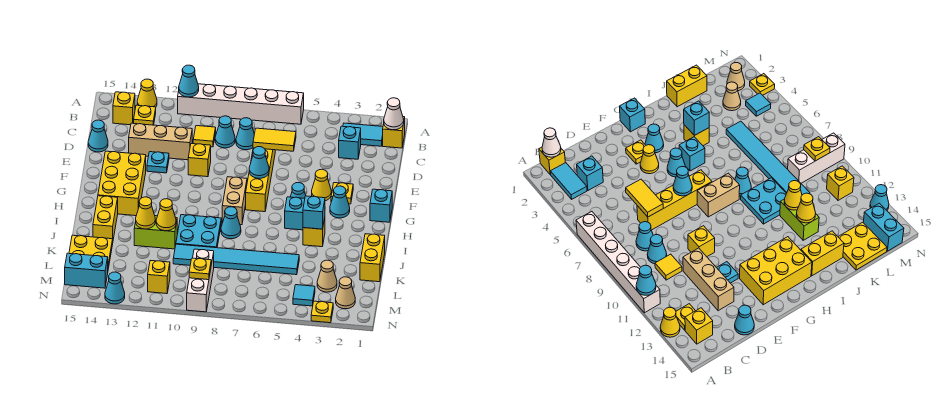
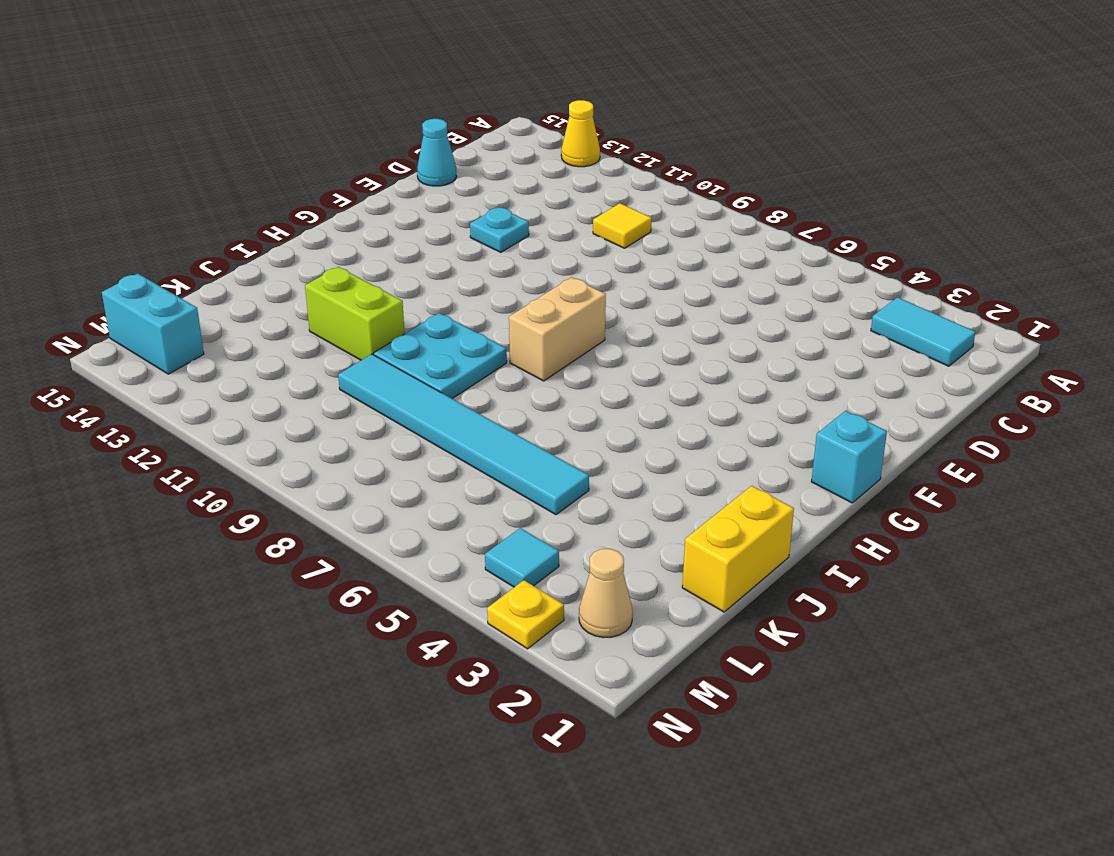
none -> white 1x6 brick [178,84,304,124]
none -> yellow 1x1 brick [383,117,405,148]
none -> yellow 1x1 plate [134,105,156,125]
none -> yellow 1x1 brick [113,92,135,125]

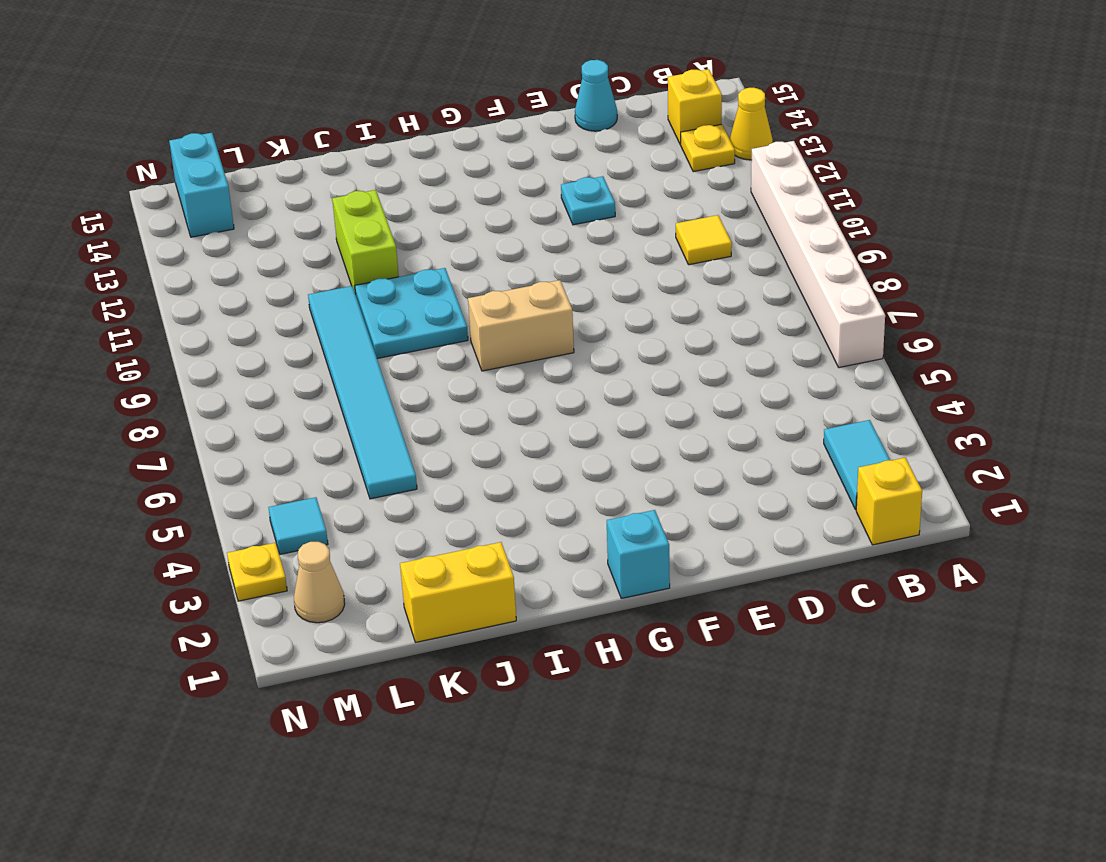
none -> cyan 1x1 brick [339,126,361,159]
none -> cyan 1x1 cone [236,118,254,150]
none -> cyan 1x1 cone [215,116,235,148]
none -> yellow 1x4 brick [246,148,275,212]

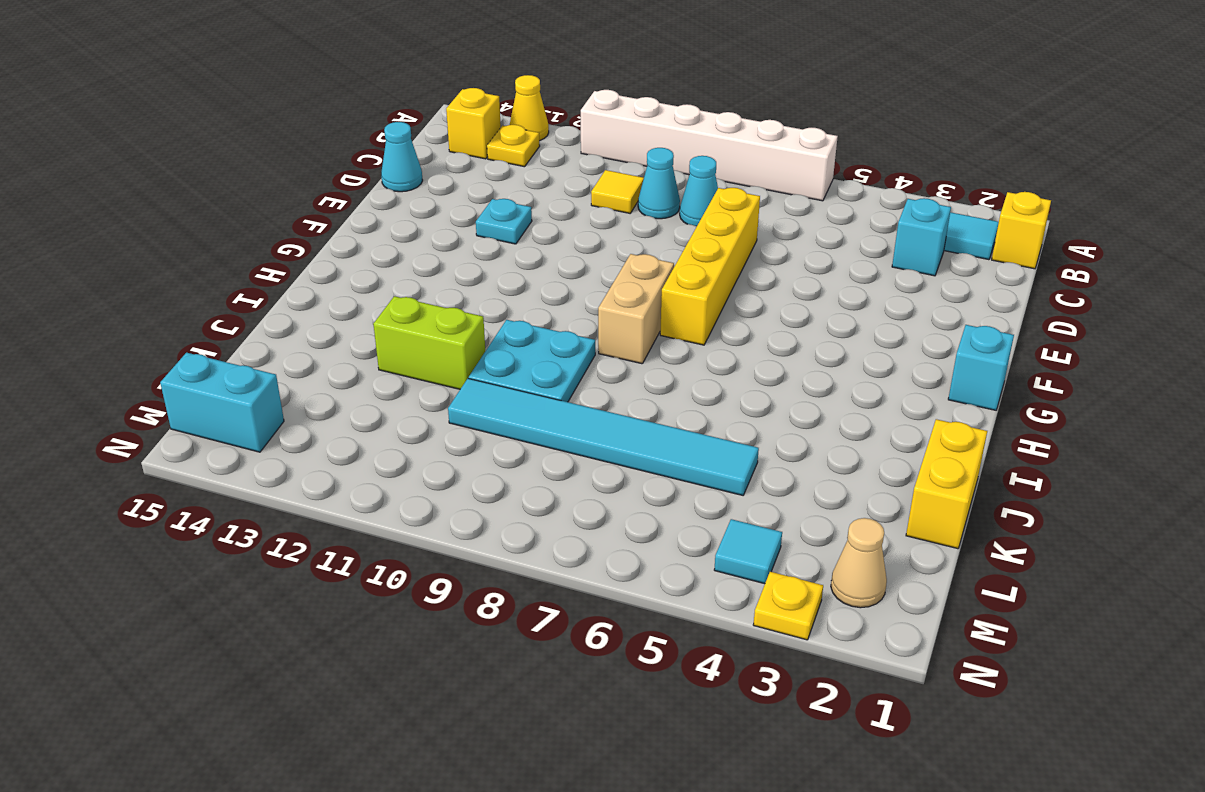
none -> tan 1x3 brick [129,123,192,160]
none -> yellow 1x1 brick [188,144,211,177]
none -> yellow 1x1 plate [331,183,353,204]
none -> yellow 1x1 cone [312,169,331,201]

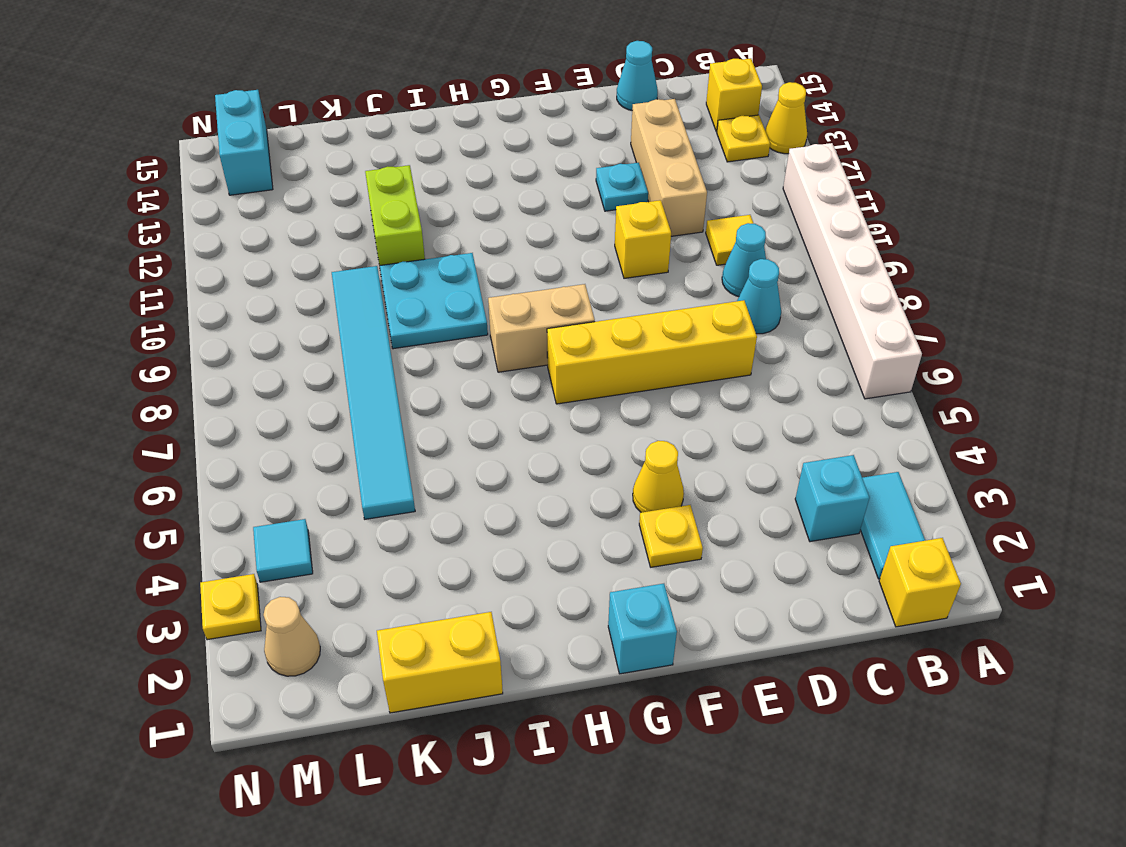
none -> yellow 2x3 brick [98,151,146,216]
none -> cyan 1x1 cone [330,186,350,218]
none -> cyan 1x1 cone [291,183,306,198]
none -> cyan 1x1 brick [285,197,305,230]

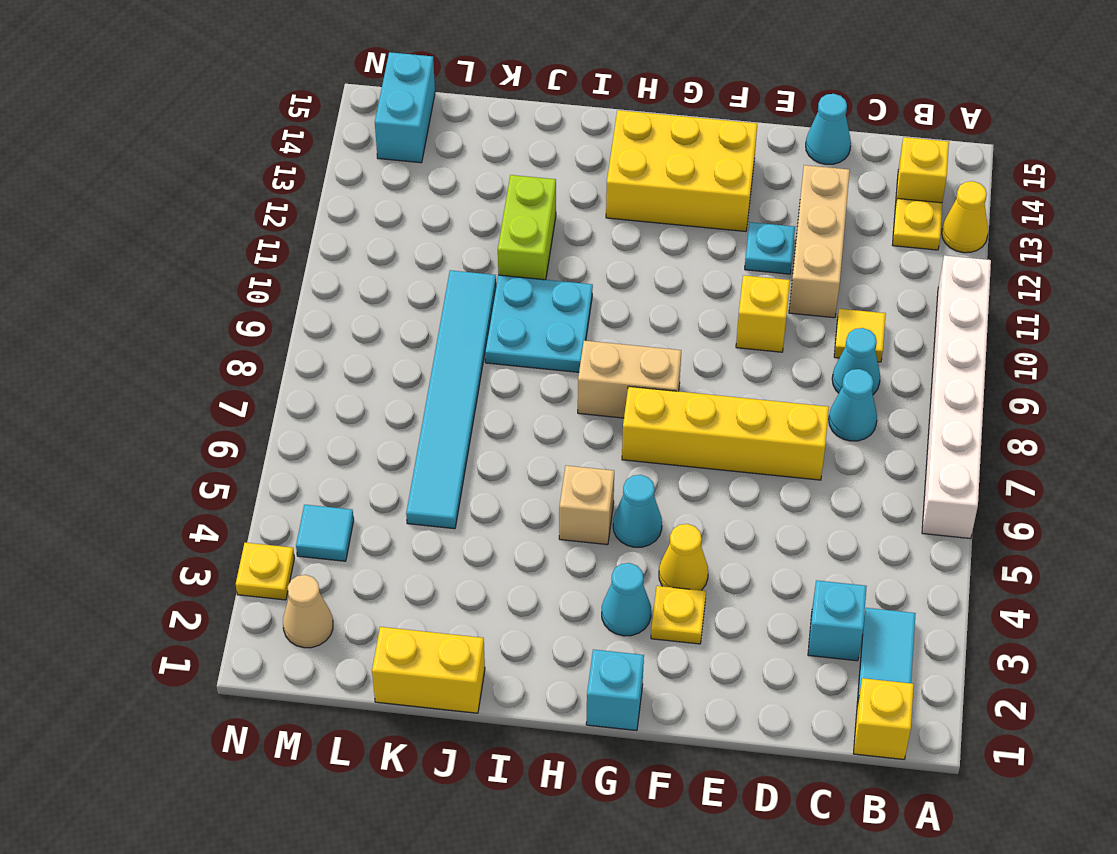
tan 1x1 brick [559,466,614,545] -> cyan 1x1 brick [285,197,305,230]
none -> yellow 1x1 brick [303,218,325,247]
none -> cyan 1x1 cone [221,207,241,239]
none -> yellow 1x2 brick [93,196,118,239]
none -> yellow 2x2 plate [69,235,113,269]

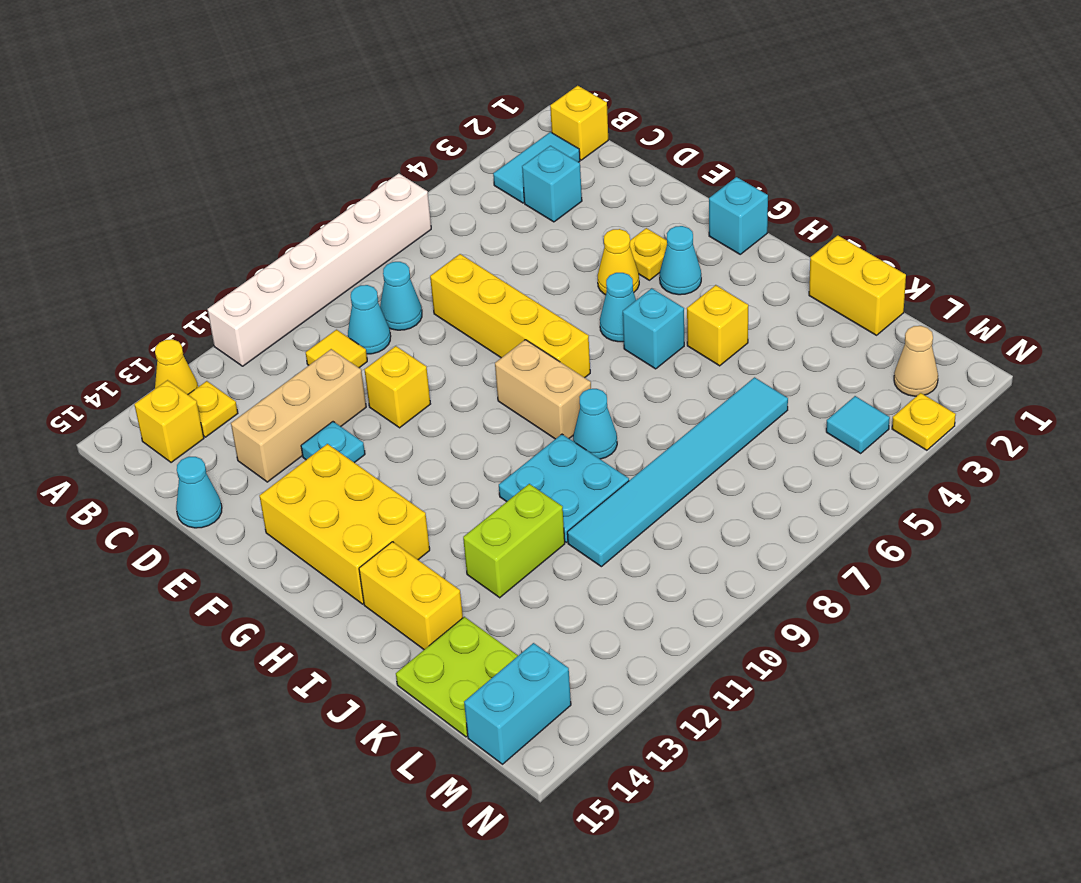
lime 2x2 plate [396,617,518,737] -> yellow 2x2 plate [69,235,113,269]
none -> tan 1x1 cone [317,260,337,292]
none -> white 1x3 brick [187,249,214,312]
none -> yellow 1x1 brick [148,260,170,294]
none -> cyan 1x1 cone [105,272,125,304]

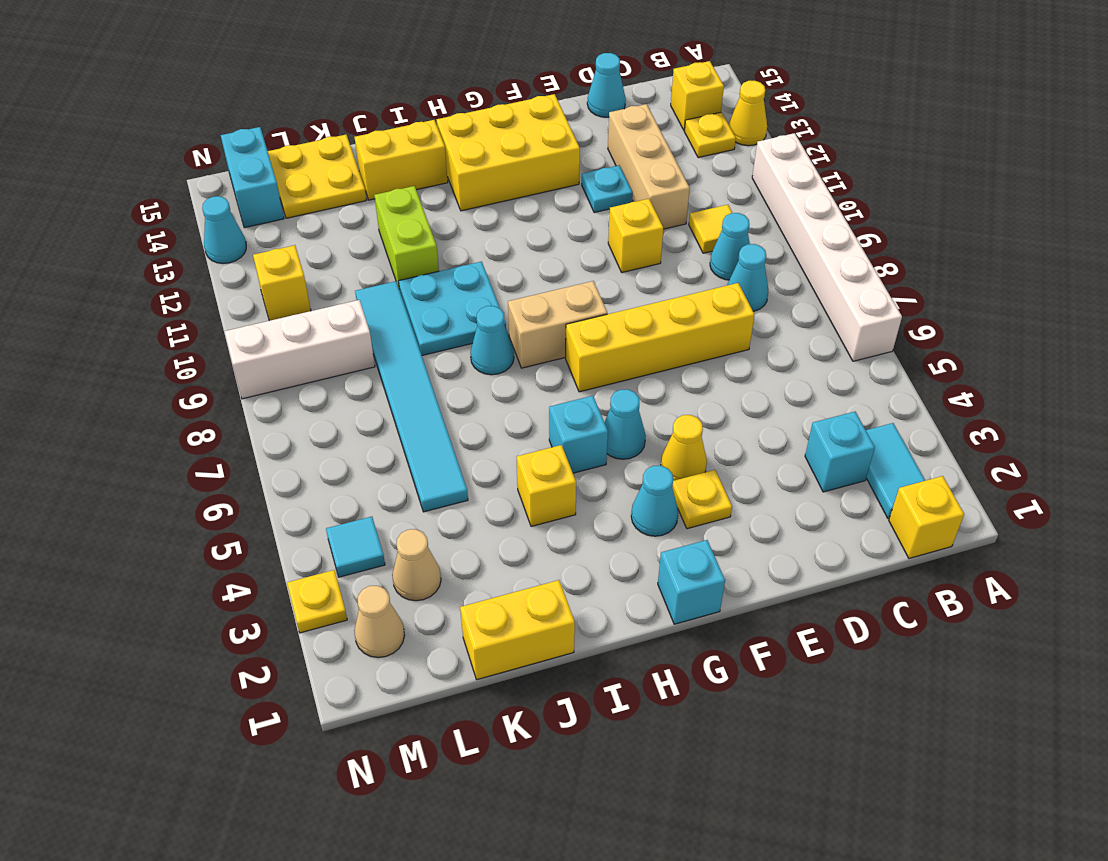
none -> cyan 1x1 cone [179,65,199,97]
none -> white 1x1 cone [384,98,404,130]
none -> yellow 1x2 tile [253,128,296,151]
none -> cyan 1x1 cone [249,147,269,178]

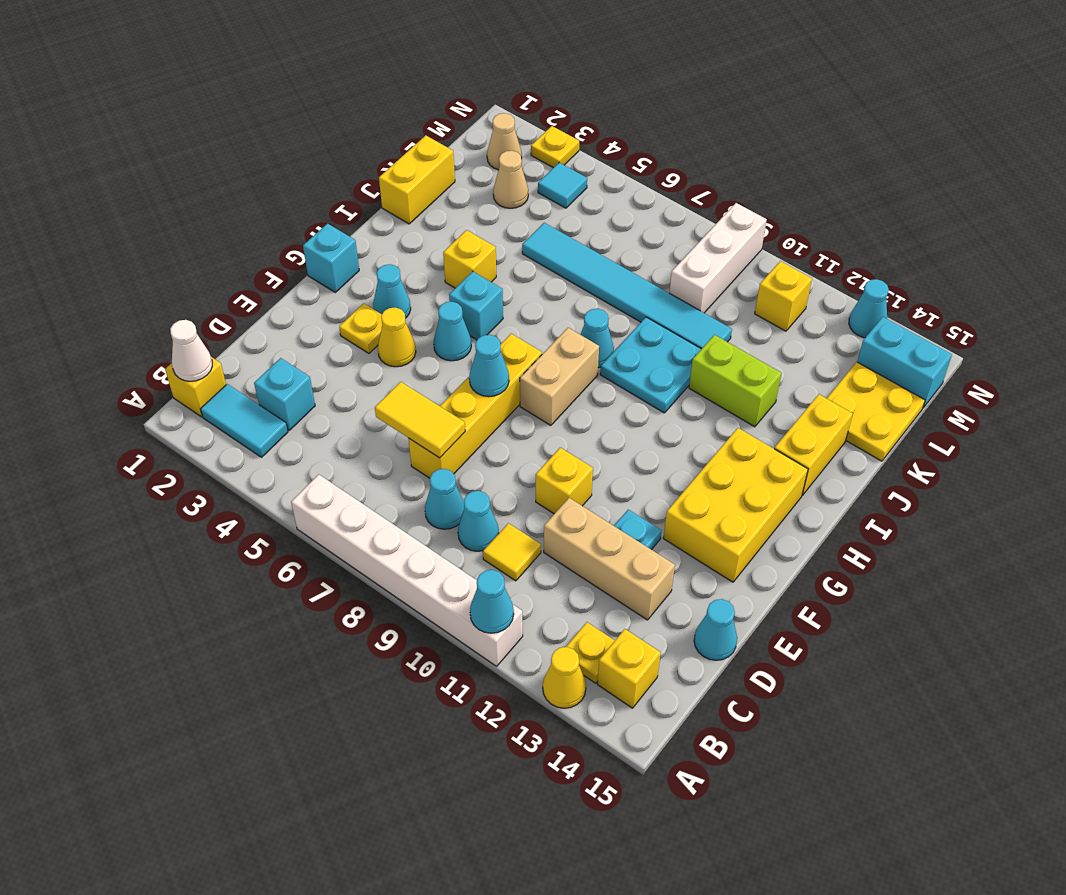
none -> cyan 1x1 brick [303,196,325,229]
none -> yellow 1x1 cone [156,199,176,231]
none -> yellow 1x1 cone [136,197,155,229]
none -> yellow 1x1 plate [189,258,211,280]

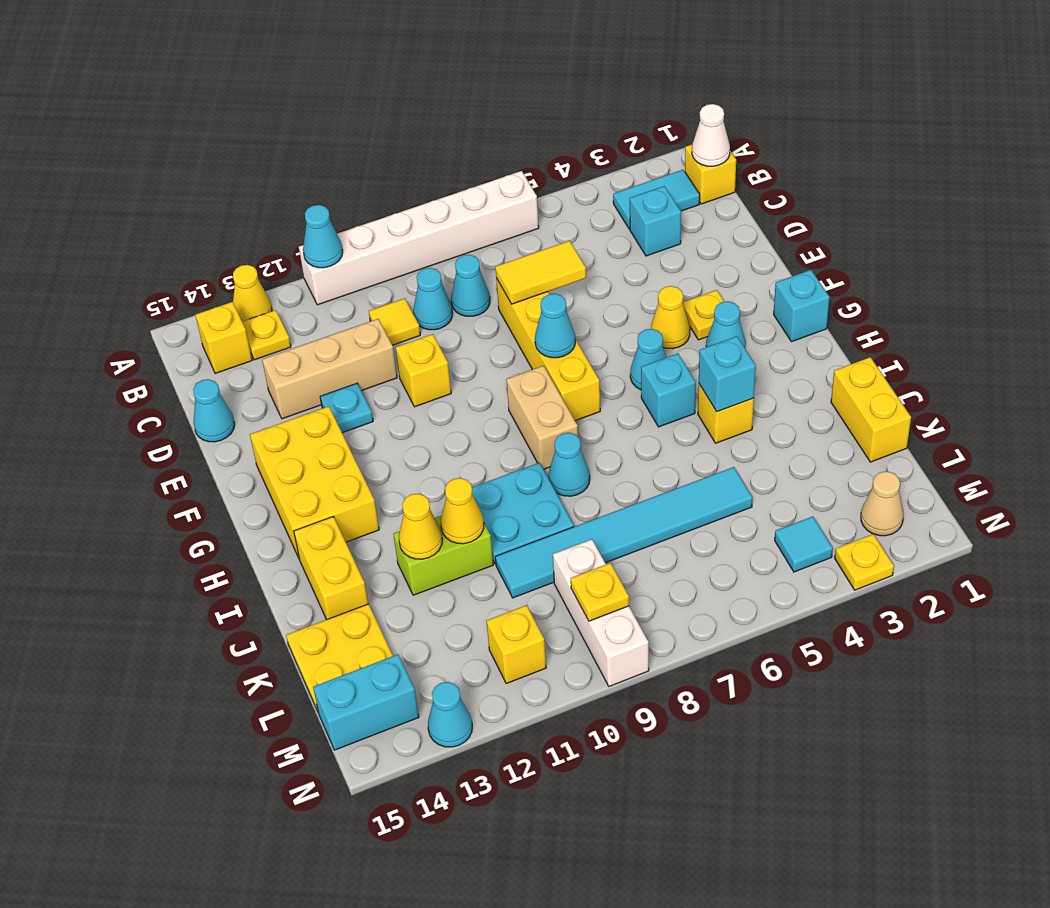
none -> tan 1x1 cone [317,260,337,292]

